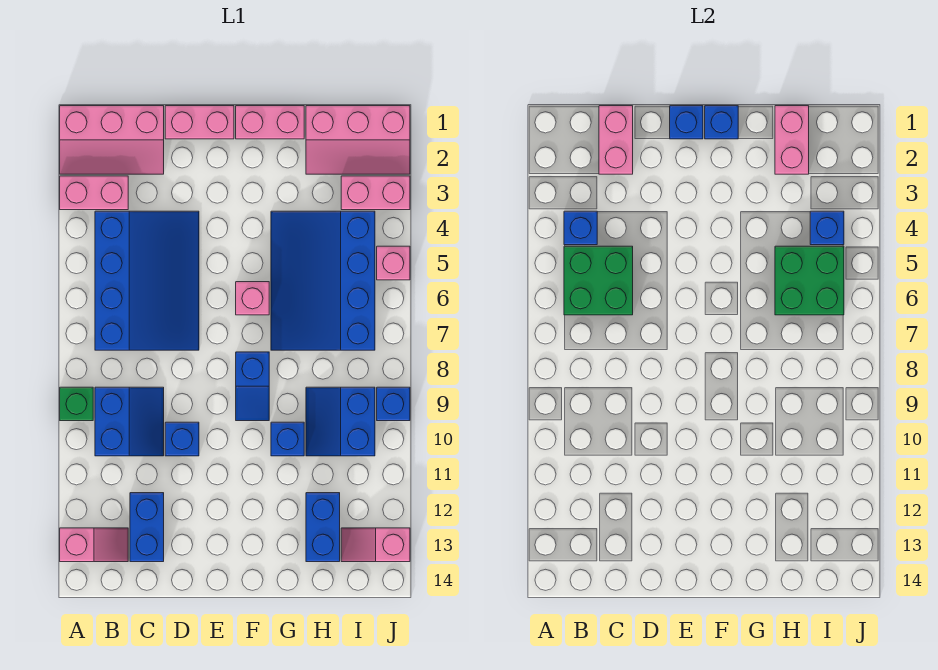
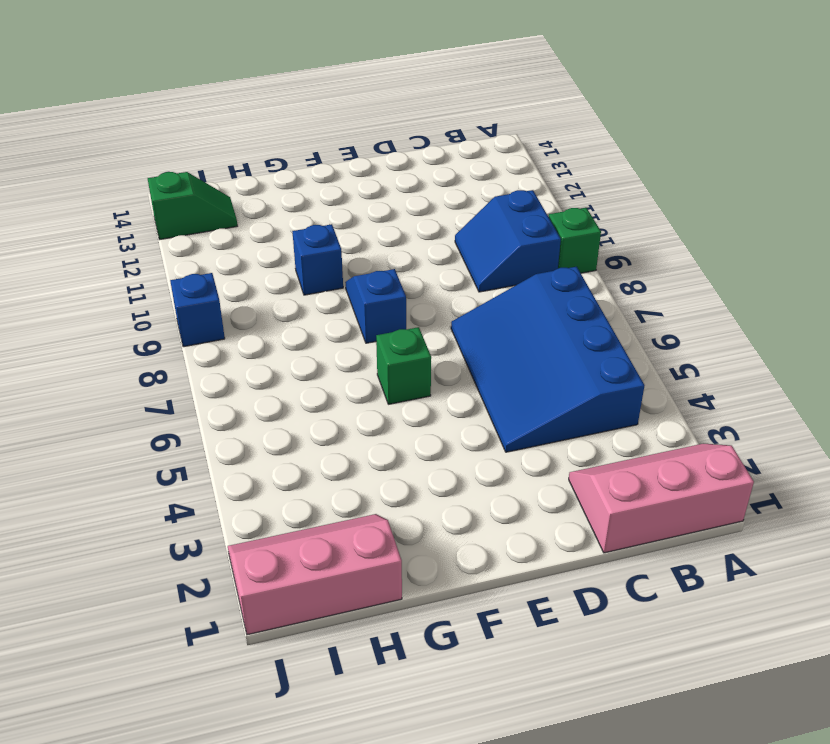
green 1x1 brick [376,327,431,404] -> pink 1x1 brick [236,282,269,315]
green 1x2 slope [148,172,237,239] -> pink 1x2 slope [341,528,410,562]
none -> pink 1x2 brick [60,176,128,210]
none -> pink 1x2 slope [60,528,128,562]
none -> blue 1x2 brick [130,493,164,562]

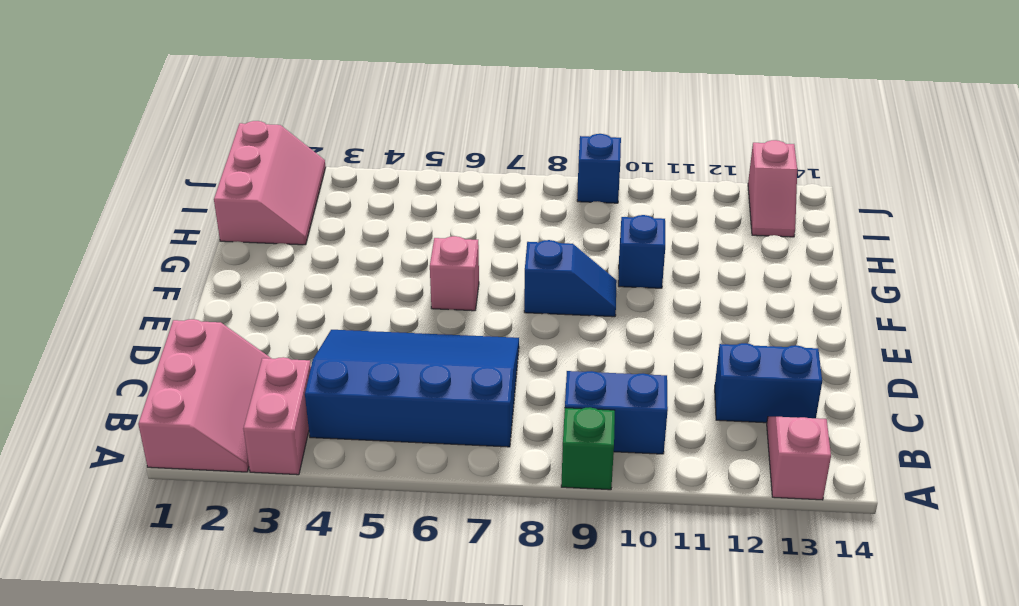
none -> pink 1x2 brick [165,106,234,139]
none -> blue 1x1 brick [165,422,199,456]
none -> pink 1x2 brick [236,106,304,139]

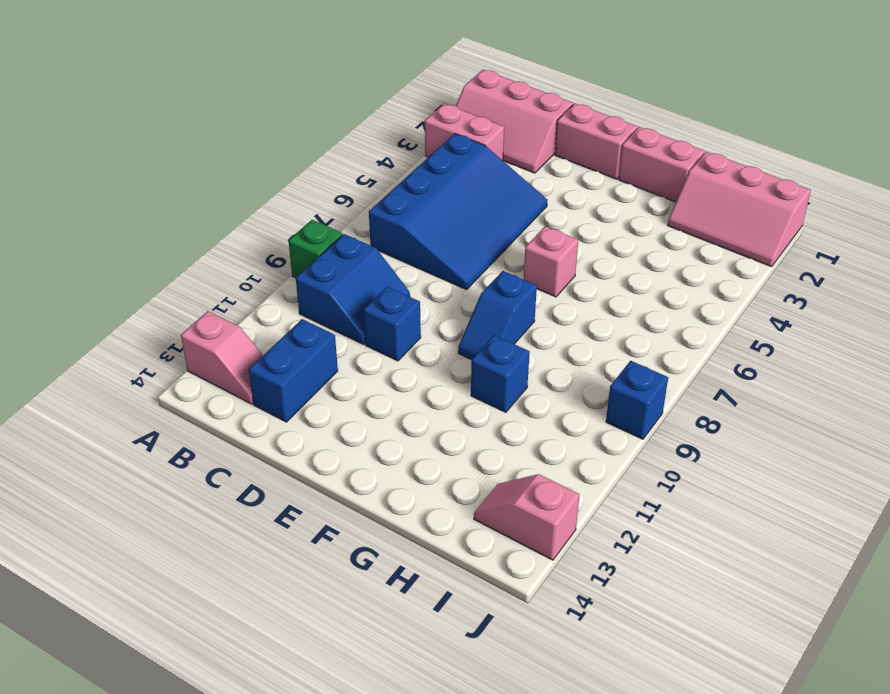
none -> blue 3x4 slope [271,211,375,350]
none -> blue 2x2 slope [306,387,375,456]
none -> blue 1x2 brick [306,493,340,562]

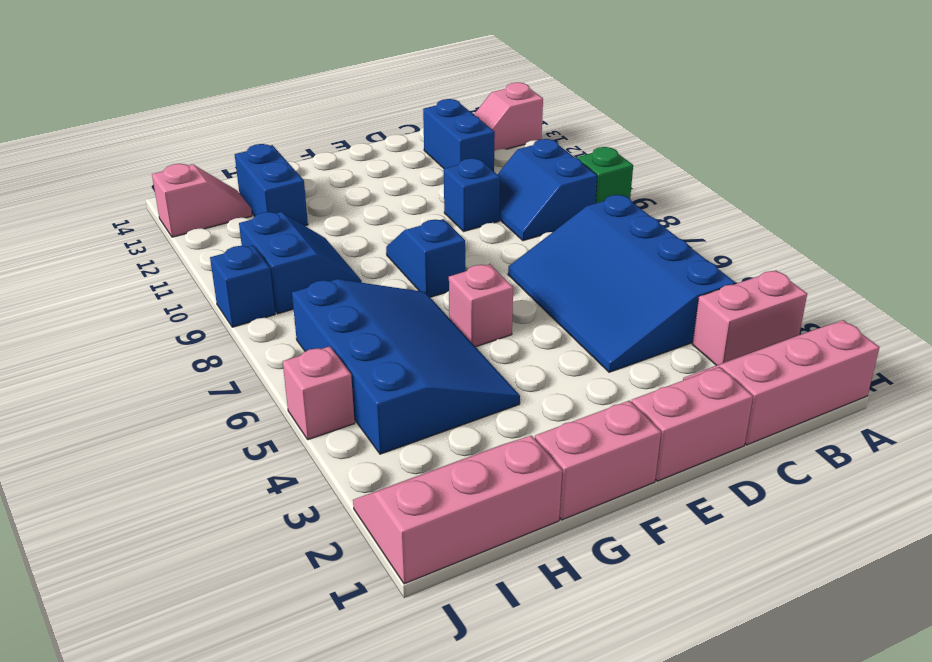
none -> blue 1x1 brick [271,422,304,456]
none -> pink 1x2 brick [341,176,410,210]
none -> blue 1x1 brick [564,211,597,245]

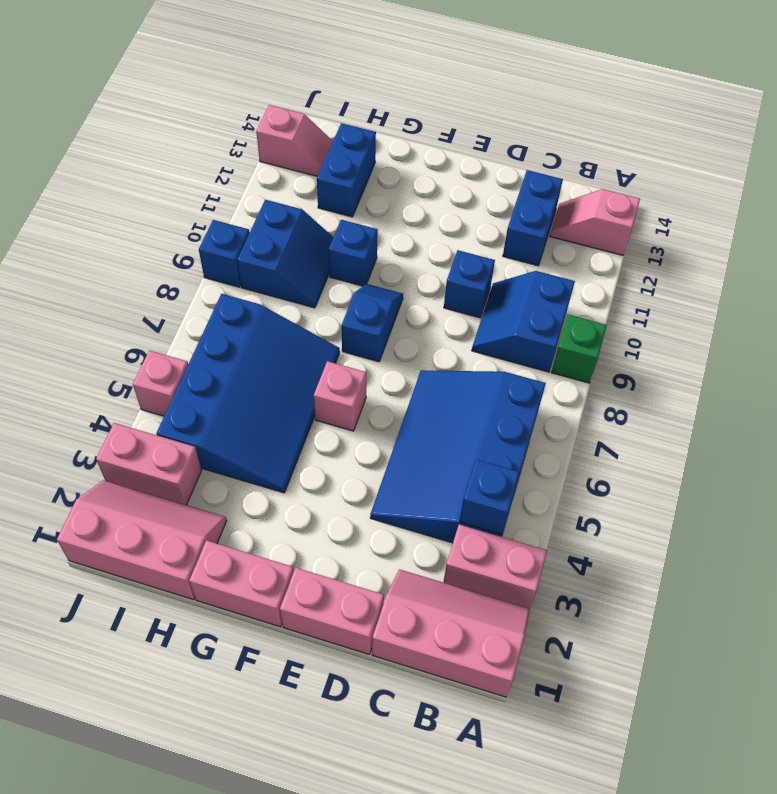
none -> green 2x2 brick [564,246,633,315]
none -> pink 1x2 brick [599,106,633,174]
none -> blue 1x1 brick [670,106,703,139]

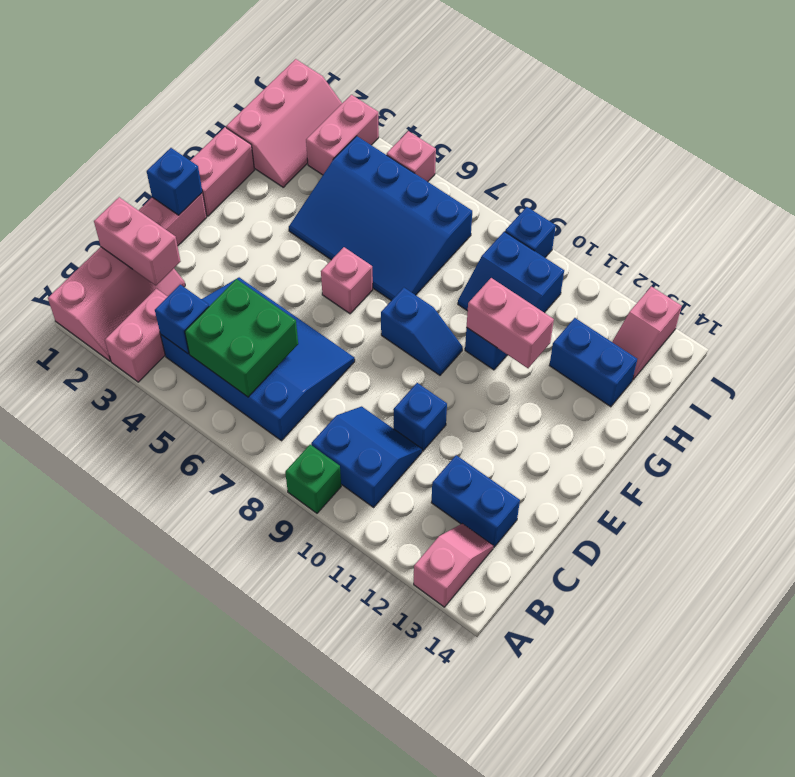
pink 1x2 brick [467,278,554,368] -> pink 1x2 brick moved to [775,106,809,174]
none -> blue 1x1 brick [705,106,738,139]
none -> green 2x2 brick [775,246,844,315]
none -> blue 1x1 brick [810,211,844,245]

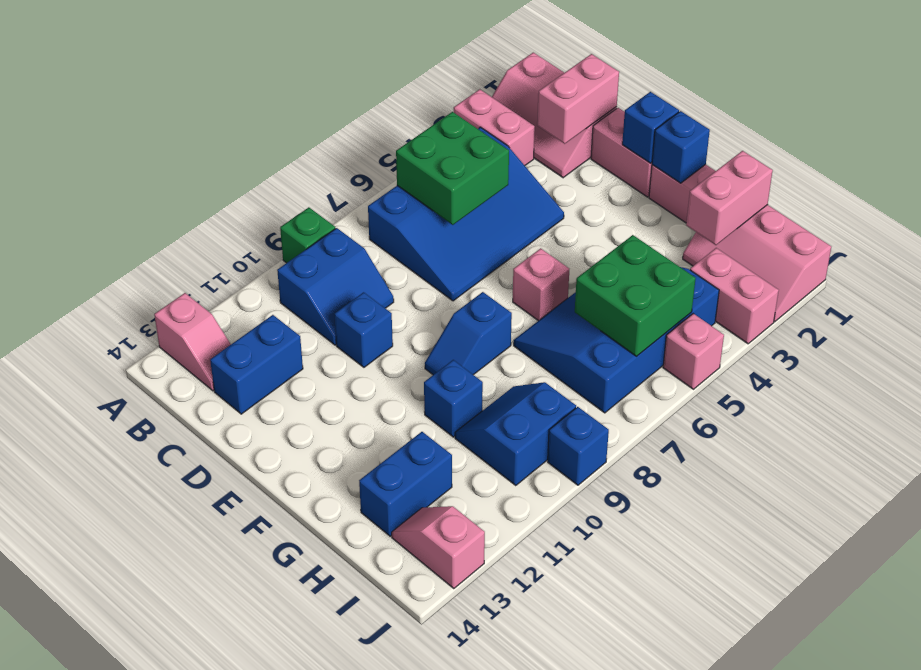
none -> blue 1x1 brick [564,211,597,245]
none -> blue 1x1 brick [810,211,844,245]

